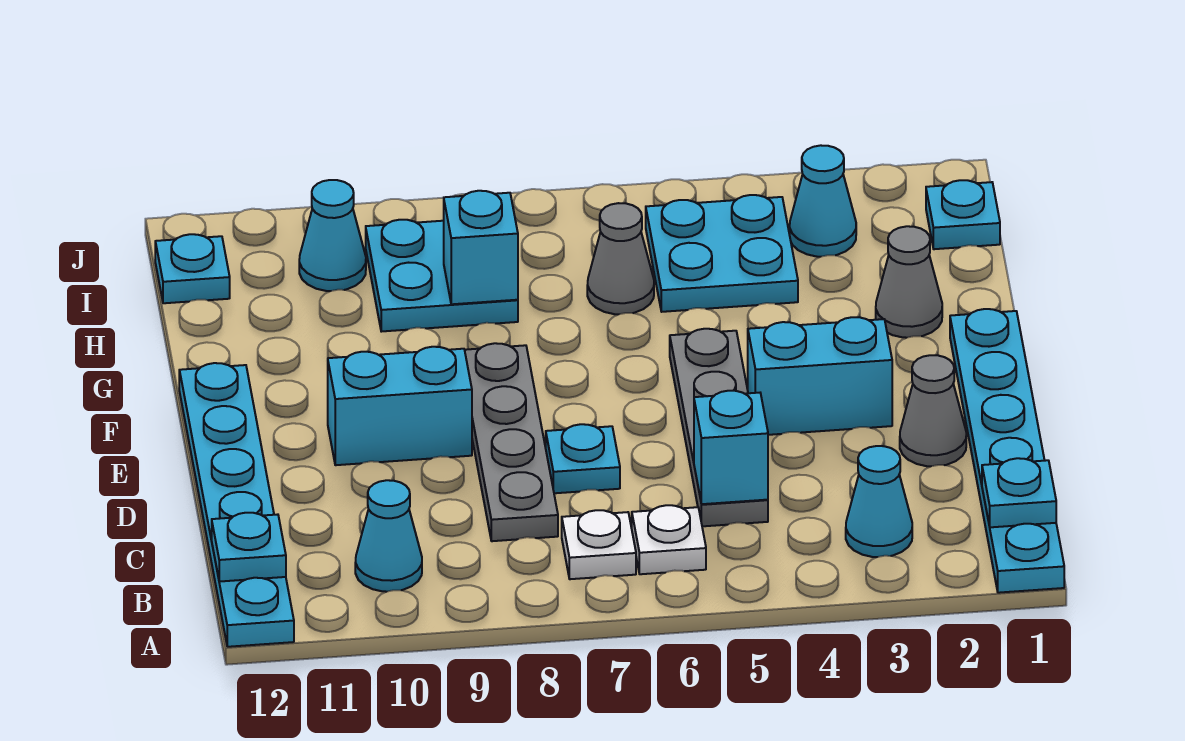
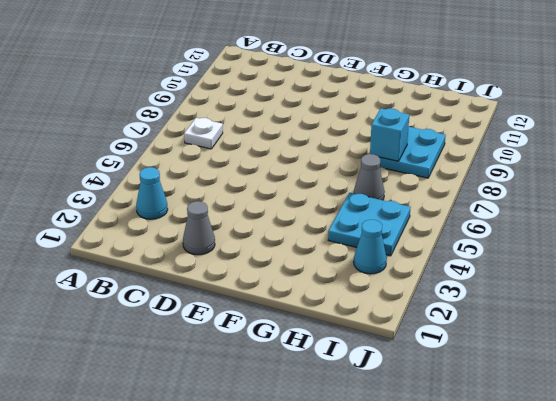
none -> cyan 1x6 plate [950,309,1064,593]
none -> cyan 1x6 plate [179,363,294,647]
none -> white 1x1 plate [632,505,706,574]

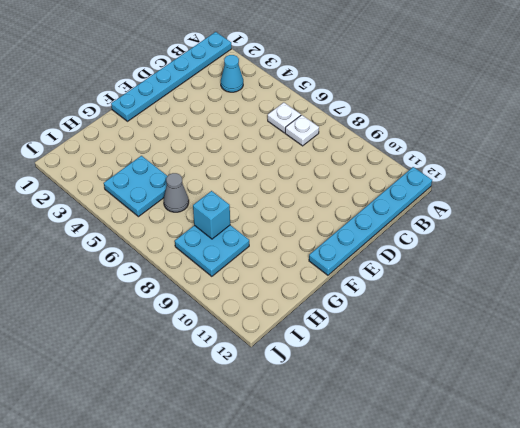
none -> cyan 1x1 cone [355,480,422,592]
none -> grey 1x4 plate [670,329,768,526]
none -> grey 1x4 plate [465,343,558,541]

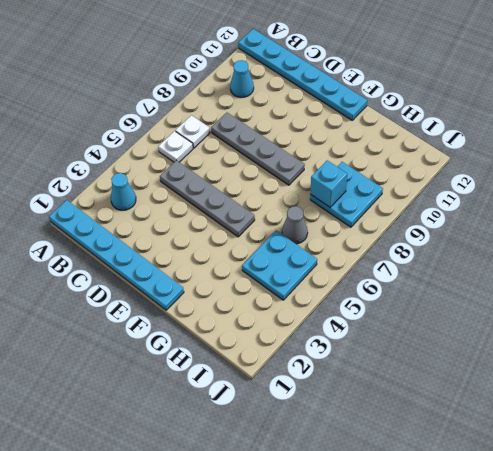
none -> grey 1x1 cone [900,355,966,466]
none -> cyan 1x1 plate [546,424,620,493]
none -> cyan 1x2 brick [748,317,892,435]

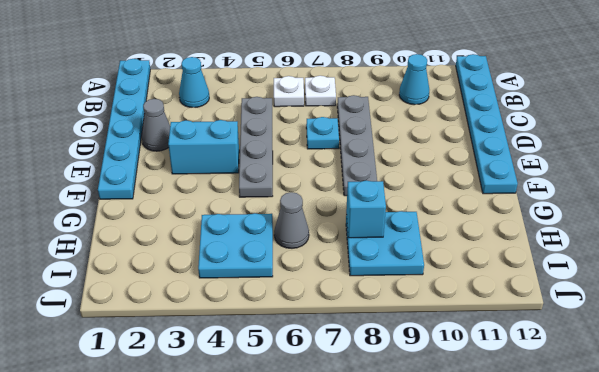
none -> cyan 1x2 brick [328,347,472,465]
none -> grey 1x1 cone [876,226,942,338]
none -> cyan 1x1 plate [926,180,1000,249]

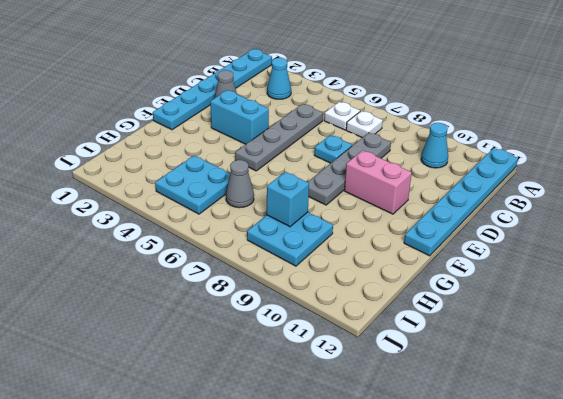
pink 1x2 brick [345,150,412,214] -> cyan 1x2 brick [328,347,472,465]
none -> grey 1x1 cone [876,226,942,338]
none -> cyan 1x1 plate [926,180,1000,249]
none -> cyan 1x1 cone [790,145,856,257]

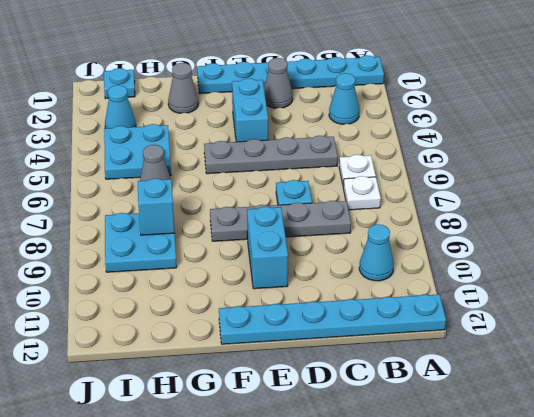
none -> cyan 1x1 cone [299,180,366,291]
none -> cyan 1x1 plate [155,234,230,303]
none -> cyan 1x1 plate [982,458,1056,527]

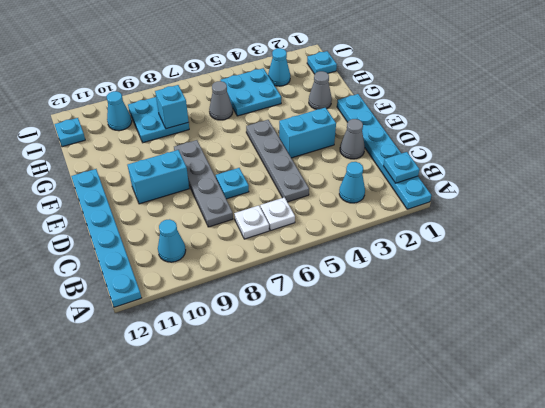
none -> cyan 1x1 plate [212,513,286,582]
none -> cyan 1x1 brick [694,391,768,504]

